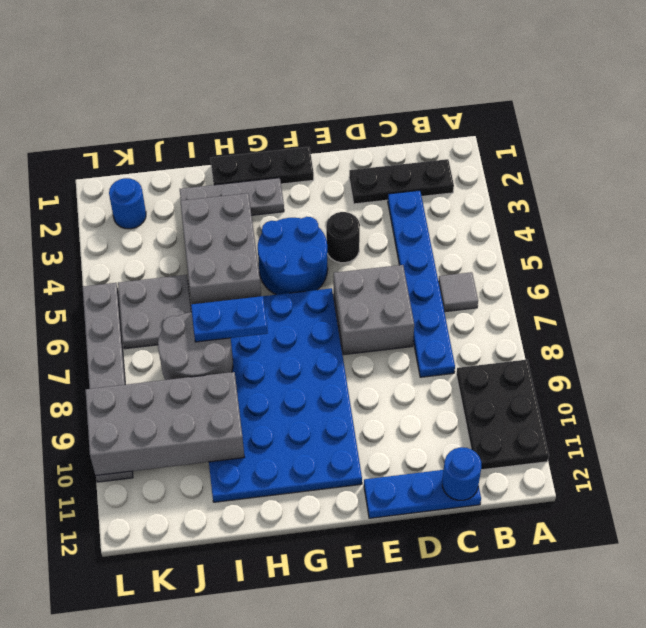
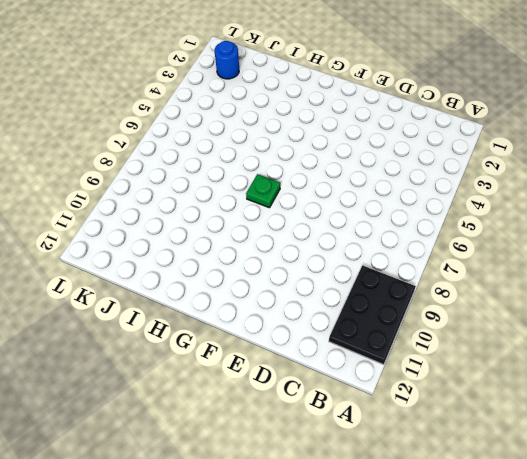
green 1x1 plate [246,174,280,208] -> blue 4x6 plate [209,288,362,502]
none -> black 1x3 plate [349,159,454,204]
none -> grey 1x1 tile [438,272,478,312]
none -> blue 1x6 plate [388,190,455,377]

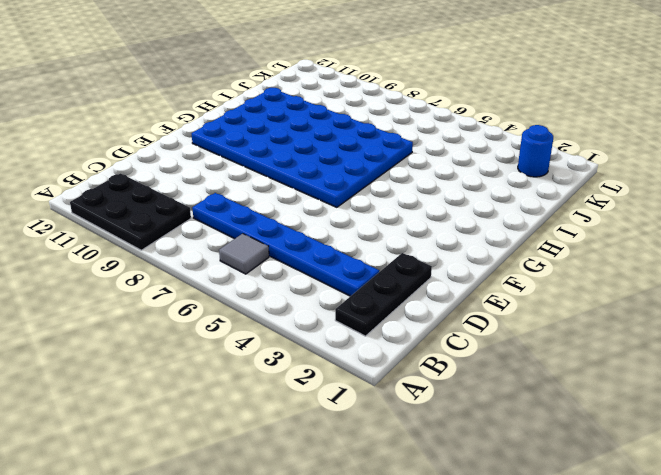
none -> blue 1x3 plate [364,470,481,518]
none -> grey 2x2 brick [334,265,414,355]
none -> black 1x1 round brick [326,212,360,263]

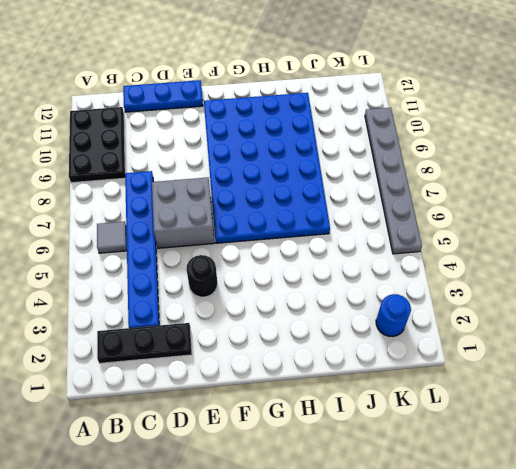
none -> black 1x3 plate [210,147,314,185]
none -> blue 2x2 round brick [258,217,328,295]
none -> grey 1x3 plate [180,178,284,215]

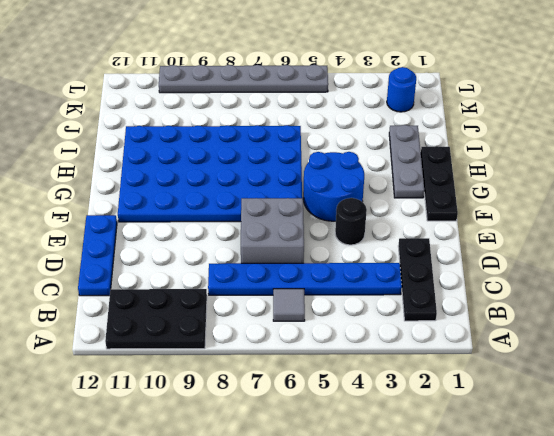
none -> grey 2x3 brick [180,193,261,304]
none -> grey 2x2 plate [118,275,191,349]
none -> blue 1x1 round brick [442,447,481,500]

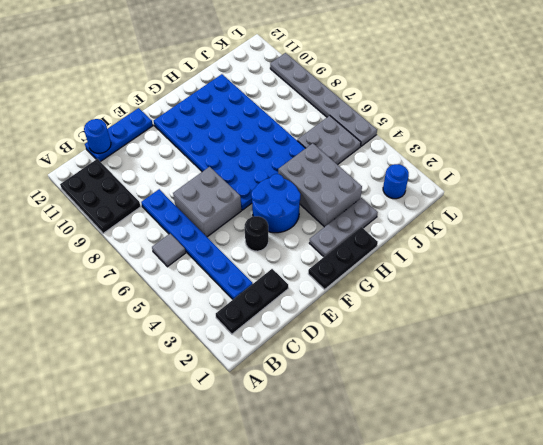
none -> grey 2x2 round brick [158,312,233,380]
none -> grey 2x4 brick [86,372,244,476]
none -> blue 1x2 plate [191,296,268,342]

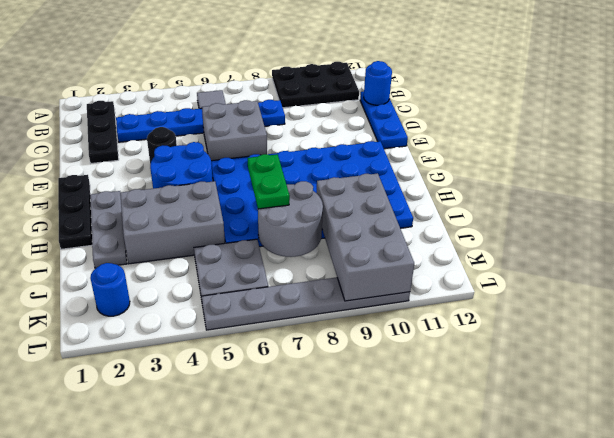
green 1x2 plate [248,154,290,209] -> blue 1x2 plate [191,296,268,342]

